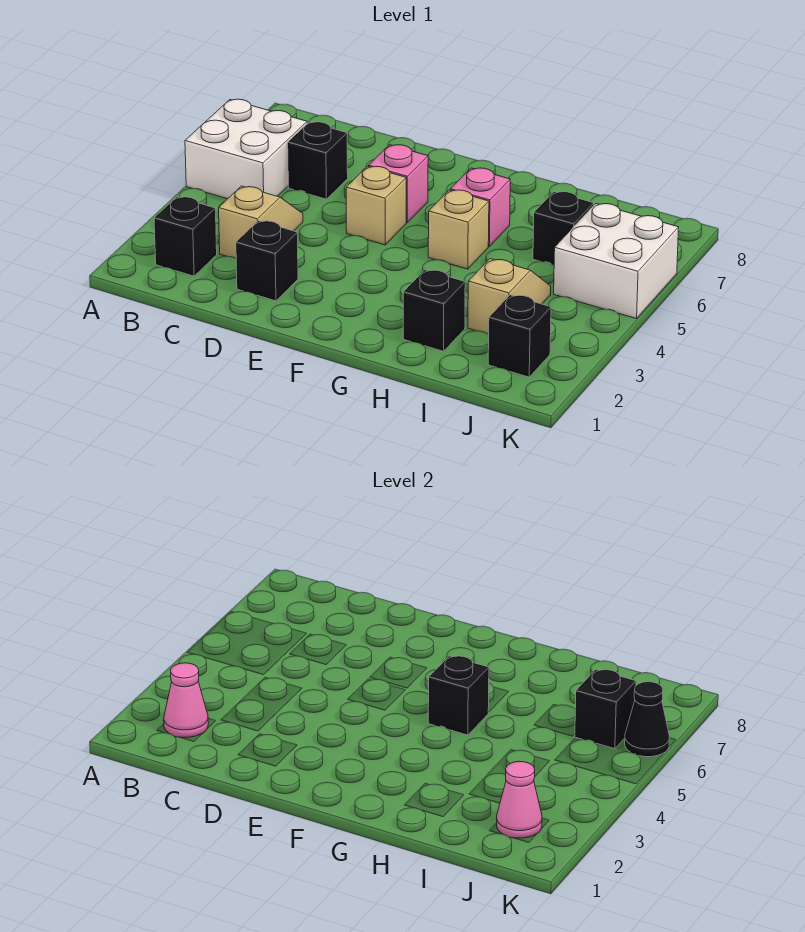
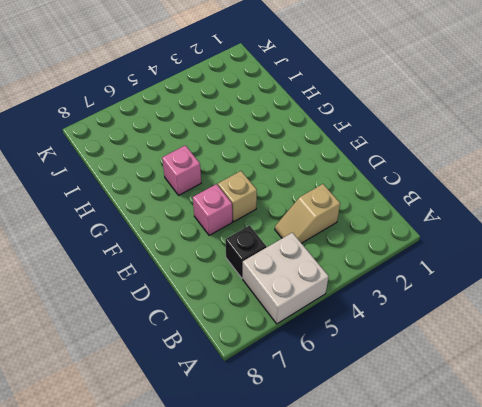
none -> black 1x1 brick [154,197,217,276]
none -> black 1x1 brick [236,221,298,301]
none -> tan 1x1 brick [428,190,489,269]

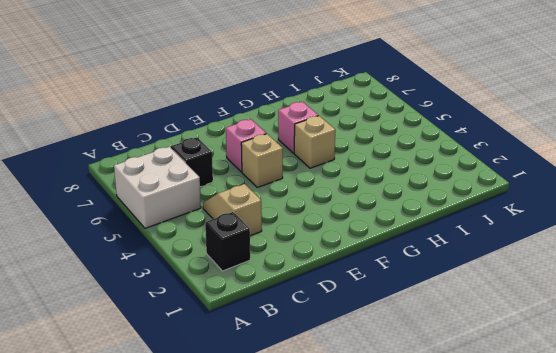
none -> black 1x1 brick [236,221,298,301]
none -> black 1x1 brick [403,270,465,351]
none -> tan 1x2 slope [468,259,551,335]

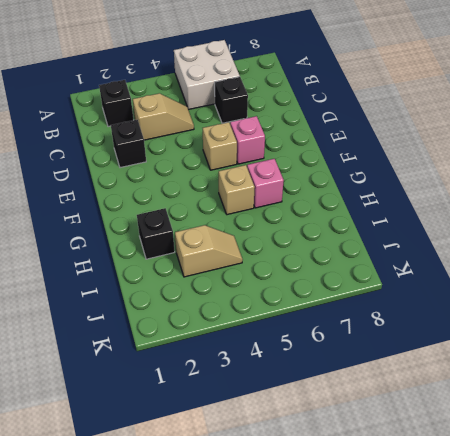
none -> black 1x1 brick [533,192,594,265]
none -> black 1x1 brick [488,295,551,377]
none -> white 2x2 brick [554,204,679,319]

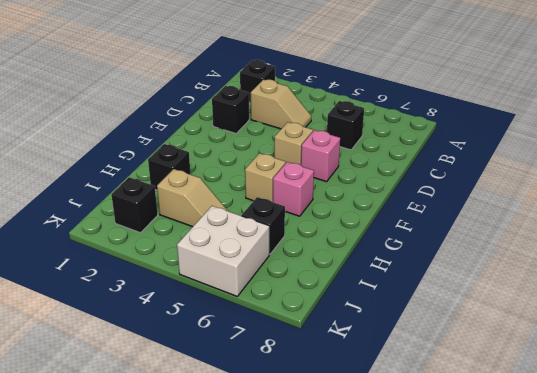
none -> white 2x2 brick [185,99,307,199]
none -> pink 1x1 cone [164,663,208,737]
none -> black 1x1 brick [428,656,489,735]

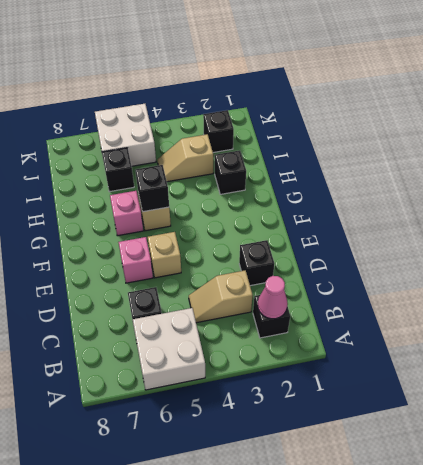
none -> pink 1x1 cone [497,761,542,838]
none -> black 1x1 brick [575,670,636,749]
none -> black 1x1 cone [625,682,669,757]

